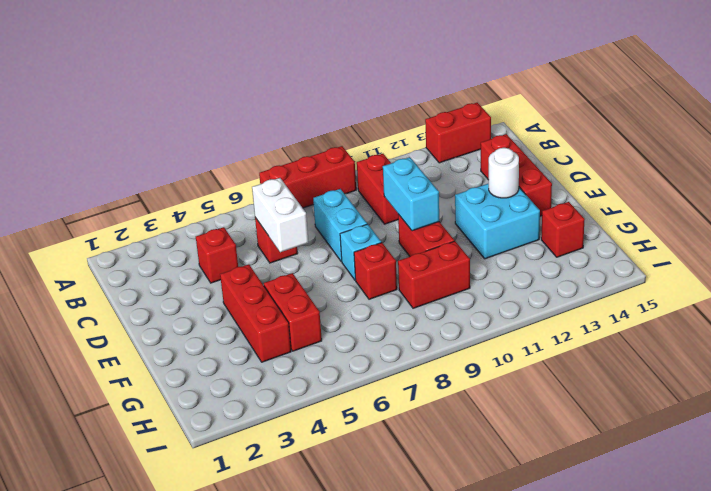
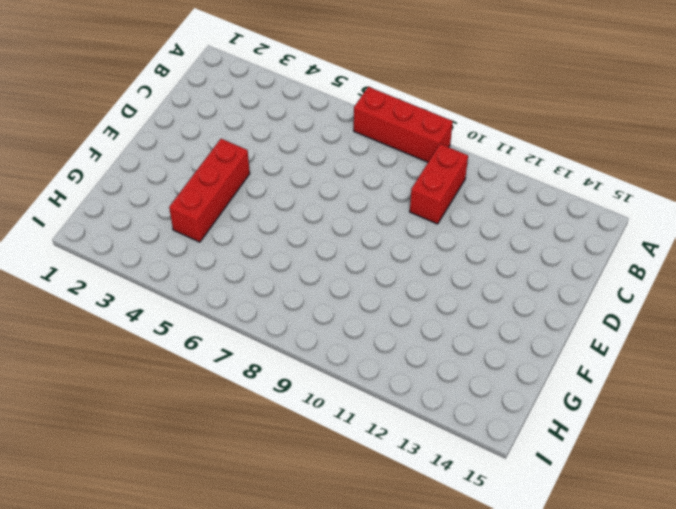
none -> red 1x2 brick [425,103,491,163]
none -> red 1x1 brick [196,227,238,283]
none -> red 1x1 brick [255,218,298,263]

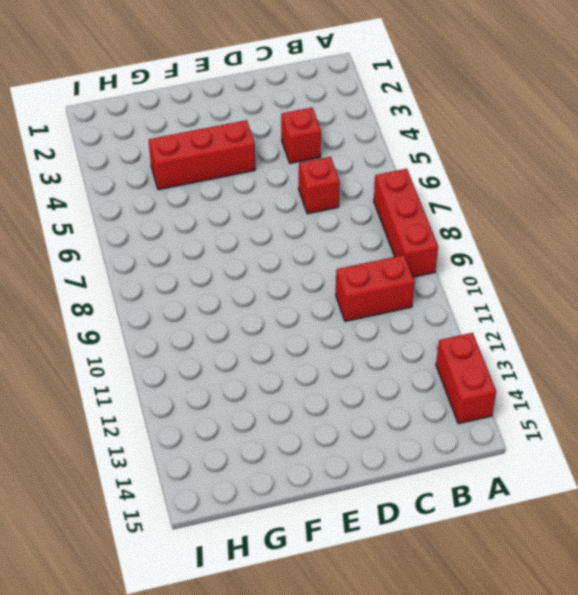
none -> cyan 1x2 brick [313,189,367,261]
none -> red 1x3 brick [481,134,552,216]
none -> cyan 1x1 brick [340,224,381,280]

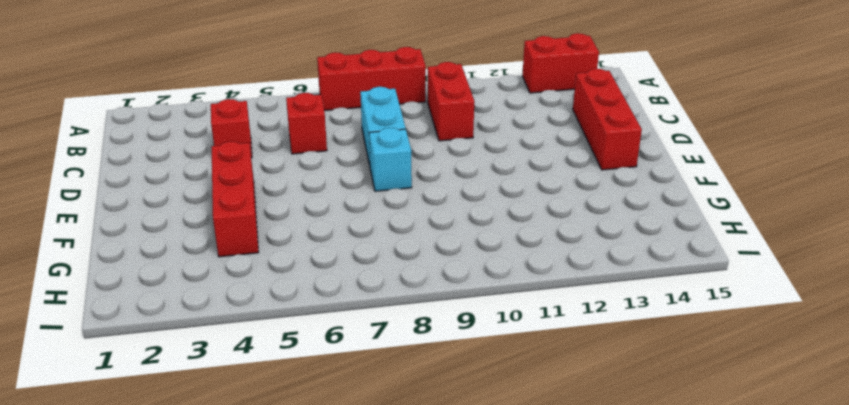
none -> red 1x2 brick [398,214,454,257]
none -> cyan 2x2 brick [455,183,540,259]
none -> red 1x2 brick [264,273,322,351]

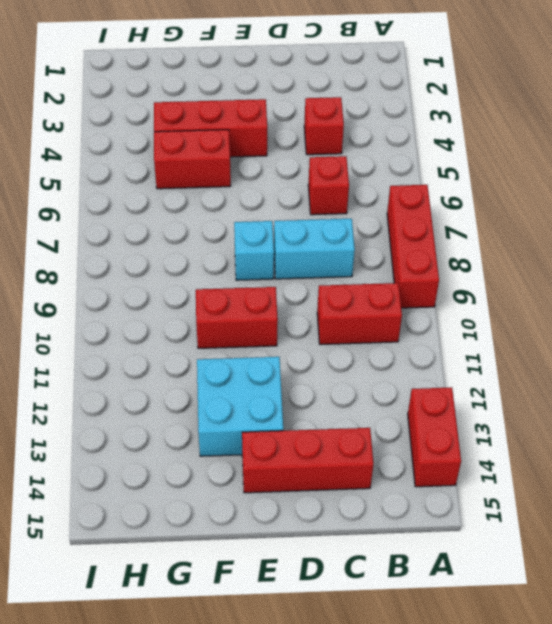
none -> red 1x1 brick [354,243,397,299]
none -> red 1x2 brick [398,241,470,308]
none -> red 1x1 brick [541,202,585,257]

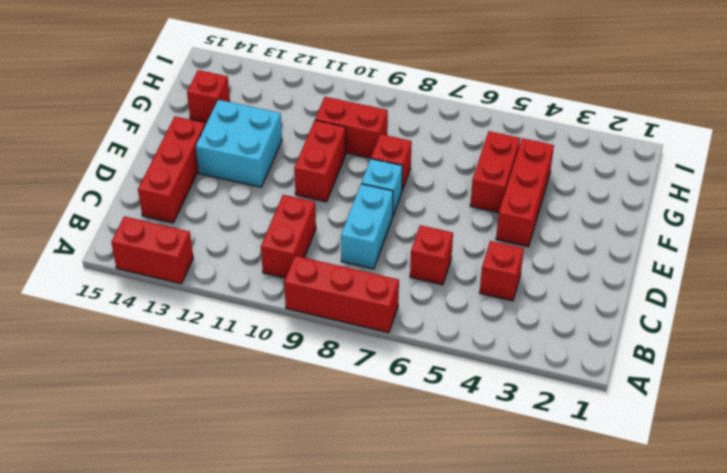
none -> white 1x2 brick [252,178,308,252]
none -> cyan 1x2 brick [383,157,439,231]
none -> white 1x1 round brick [489,148,519,198]

